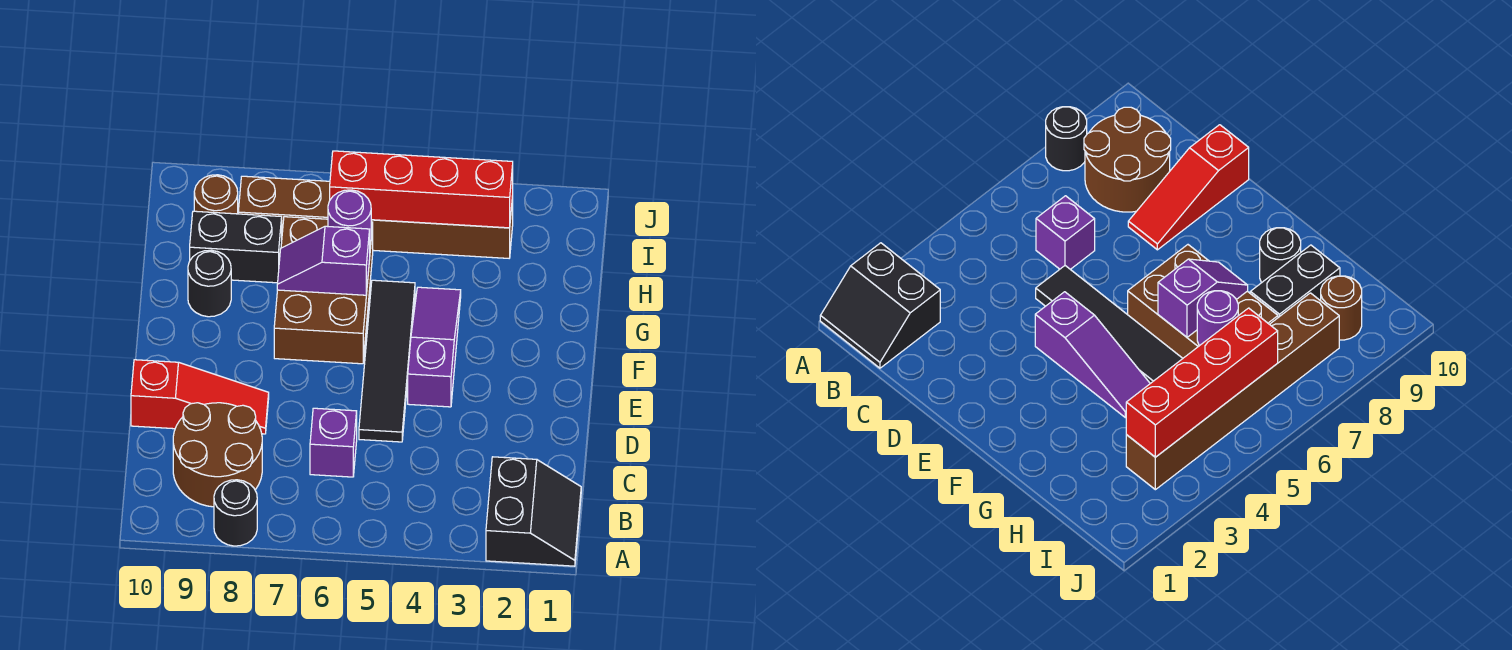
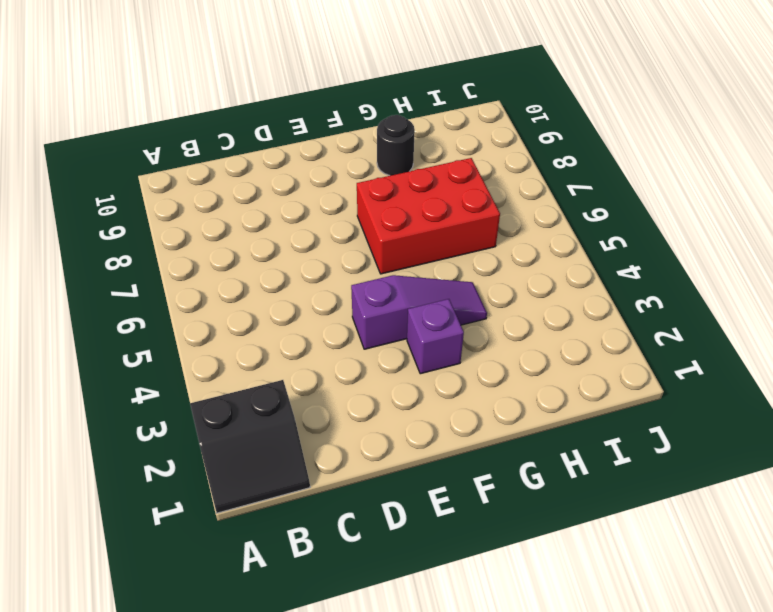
purple 1x1 brick [407,299,464,374] -> purple 1x1 brick moved to [310,408,357,477]
red 2x3 brick [357,158,500,274] -> brown 2x3 brick [274,217,373,364]
none -> black 1x1 round brick [214,480,257,546]
none -> brown 2x2 round brick [173,403,262,507]
none -> black 1x4 tile [359,280,415,442]

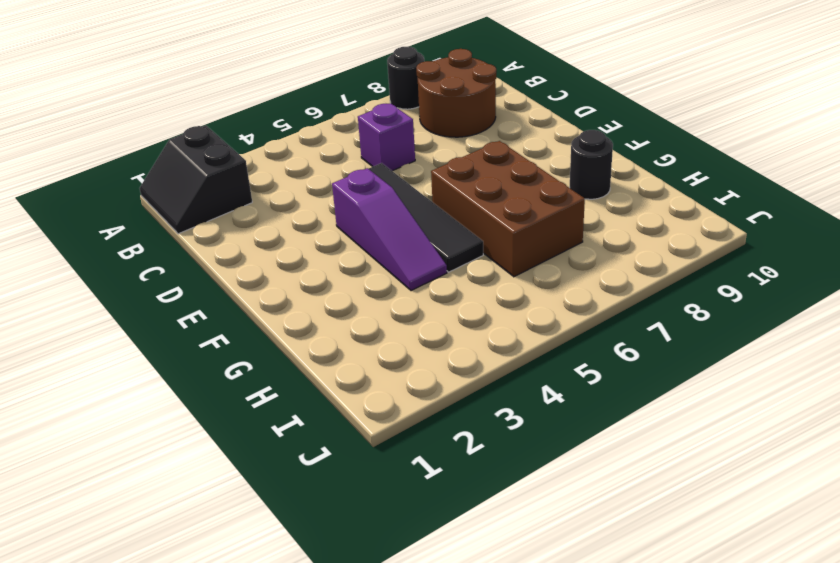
none -> red 1x3 slope [131,360,269,434]
none -> black 1x2 brick [190,211,282,283]
none -> brown 1x6 brick [238,176,513,258]

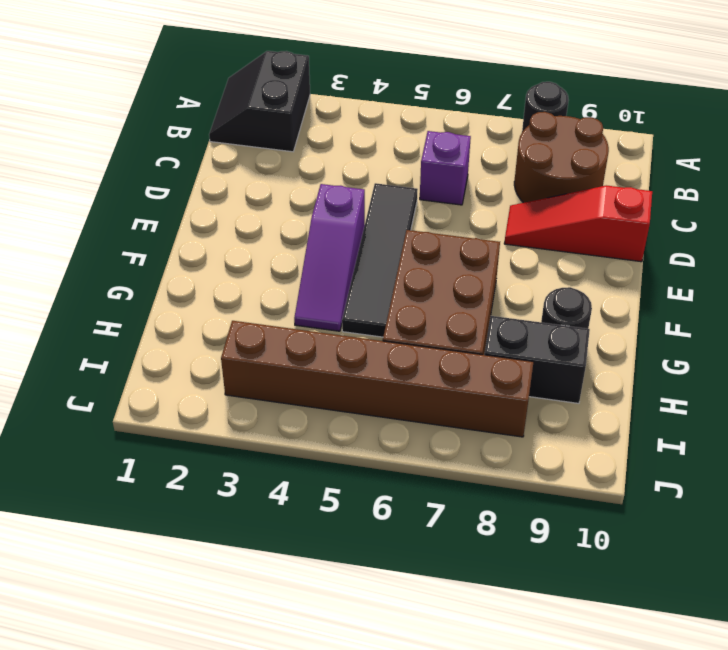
none -> brown 1x1 round brick [194,175,238,214]
none -> purple 1x2 slope [277,226,370,295]
none -> purple 1x1 round brick [328,190,371,242]

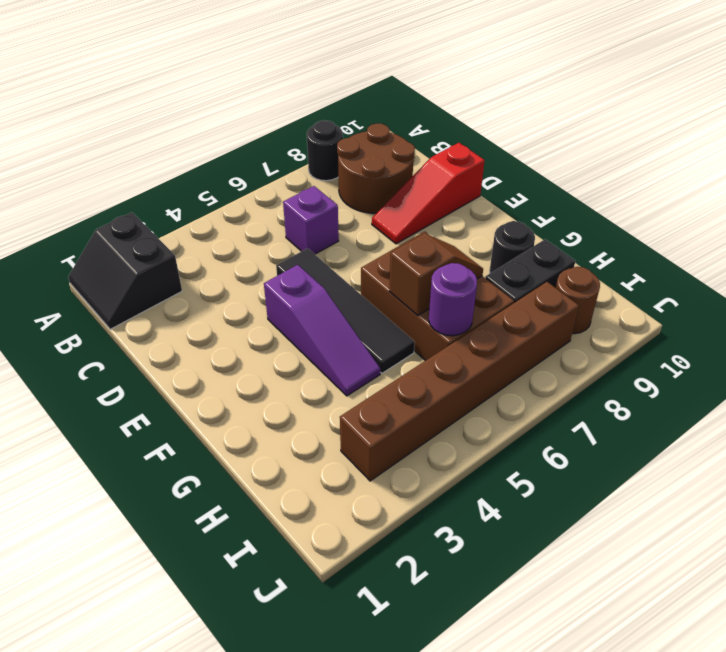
brown 1x2 slope [389,233,483,316] -> purple 1x2 slope [277,226,370,295]
none -> red 1x4 brick [330,151,513,228]

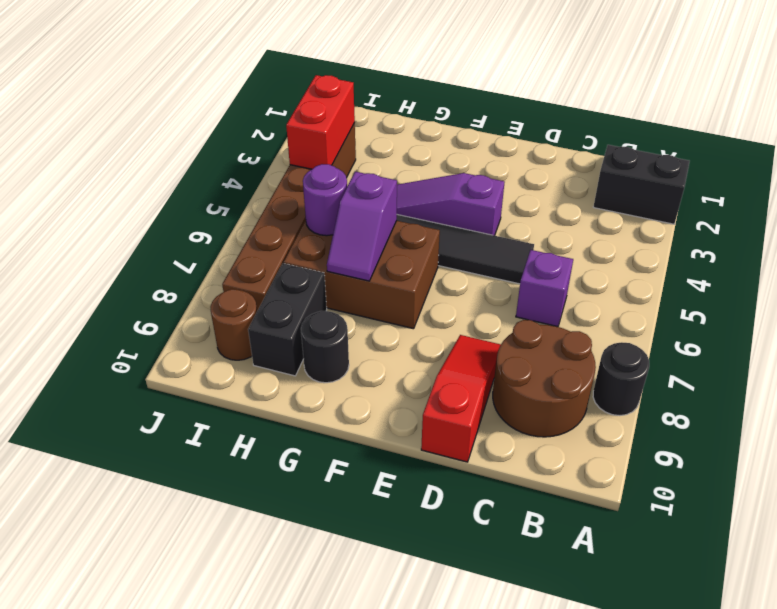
red 1x2 brick [286,75,355,169] -> red 1x4 brick [330,151,513,228]

